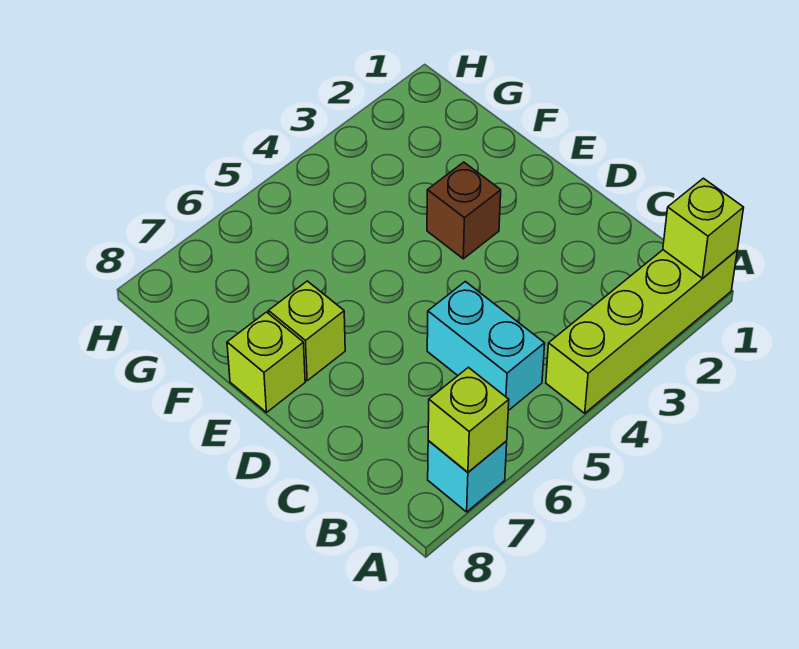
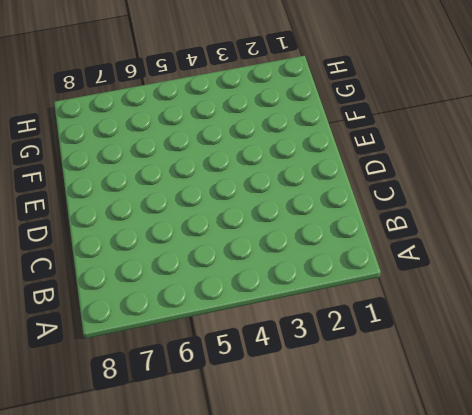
none -> lime 1x4 brick [546,250,737,413]
none -> cyan 1x1 brick [428,440,507,512]

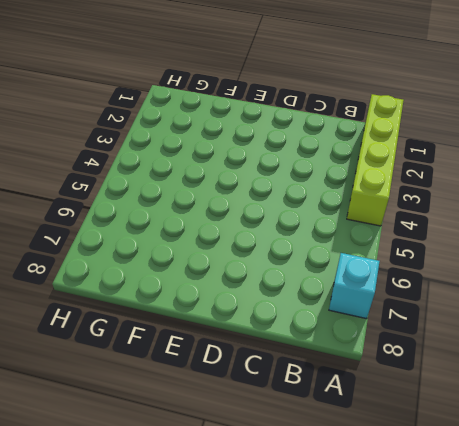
none -> cyan 1x2 brick [427,282,545,411]
none -> brown 1x1 brick [427,162,501,259]

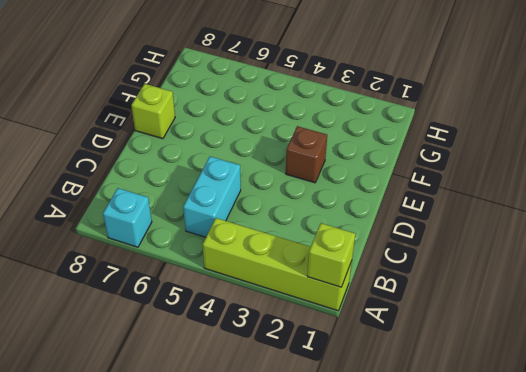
none -> lime 1x1 brick [269,281,345,381]
none -> lime 1x1 brick [428,367,509,472]

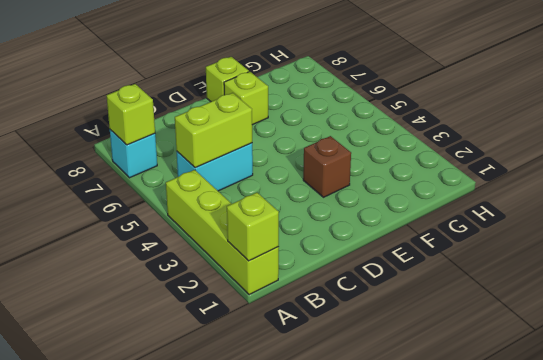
lime 1x2 brick [175,93,252,168] -> none

